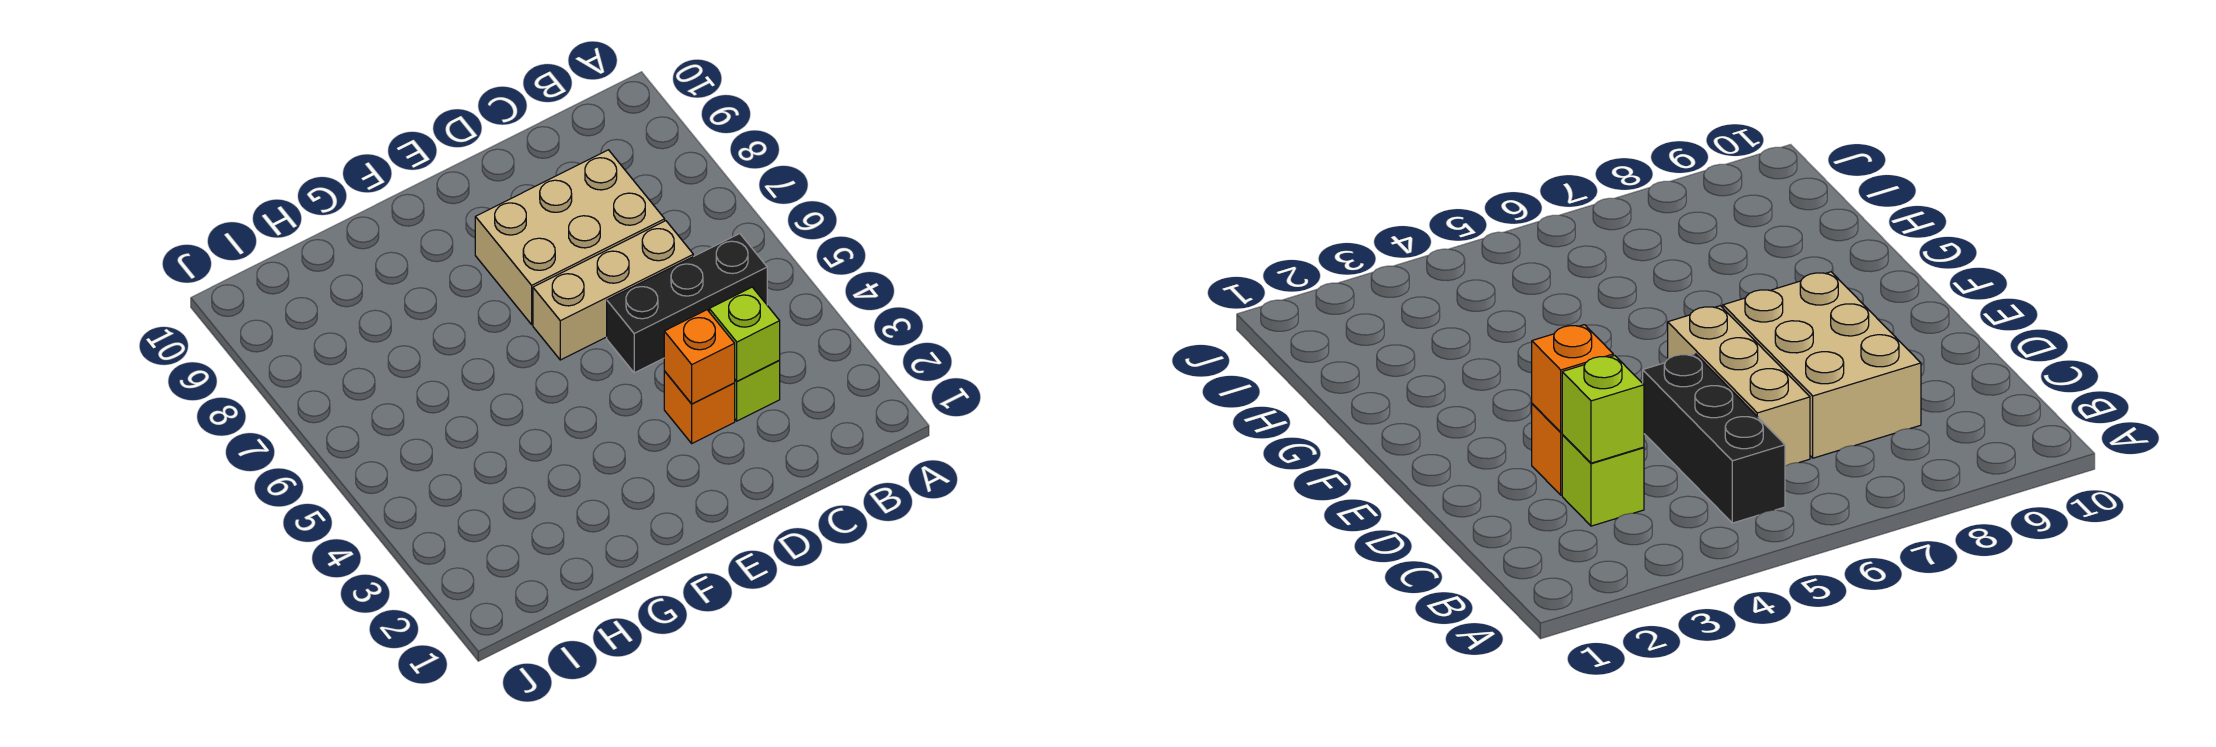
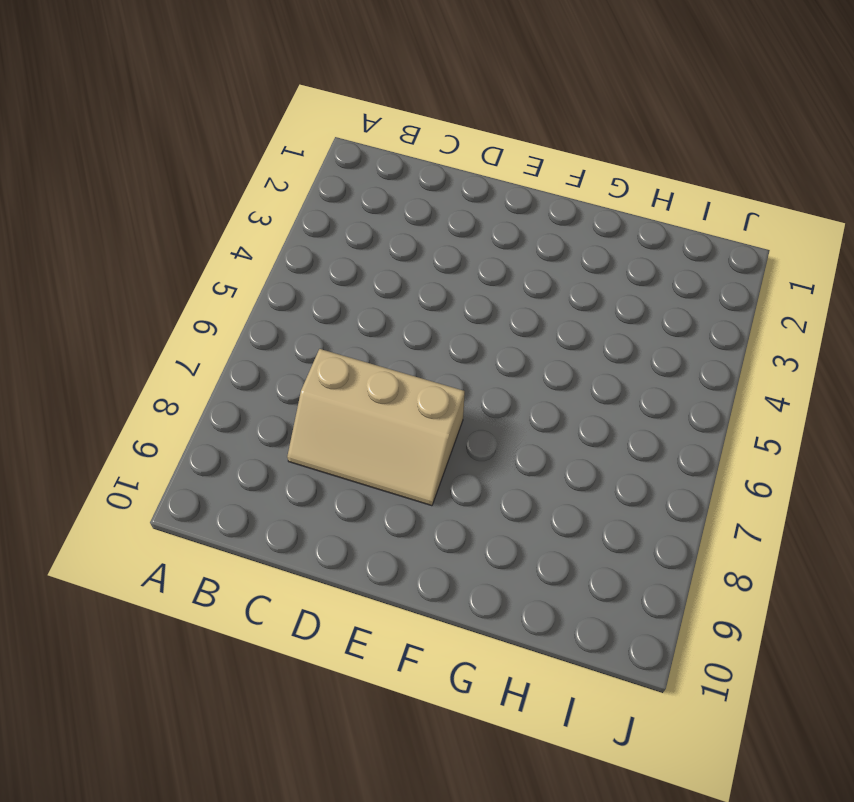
tan 2x3 slope [287,349,465,506] -> tan 2x3 brick [475,150,665,324]
none -> black 1x3 brick [607,234,767,373]
none -> lime 1x1 brick [735,361,780,421]

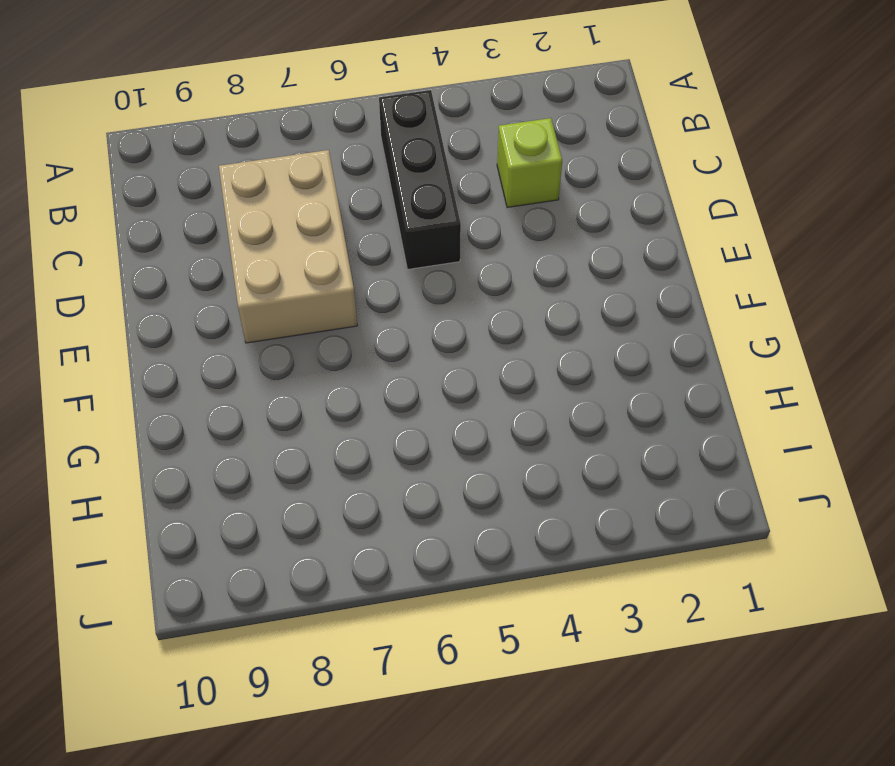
none -> tan 1x3 brick [533,221,693,360]
none -> orange 1x1 brick [664,371,735,443]

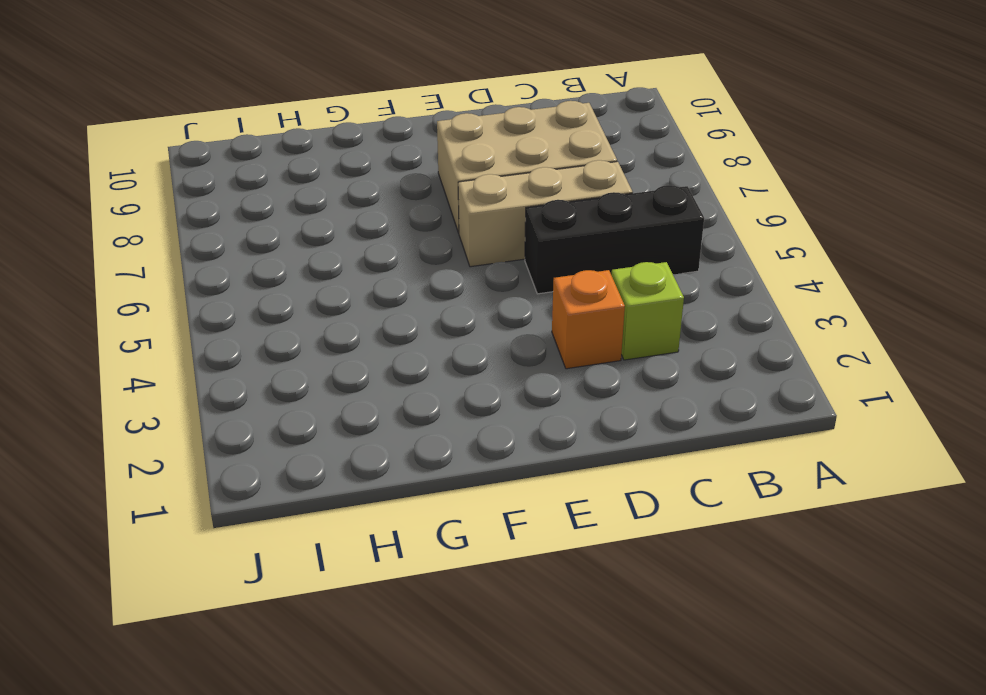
none -> lime 1x1 brick [709,287,780,381]
none -> orange 1x1 brick [664,310,735,404]

